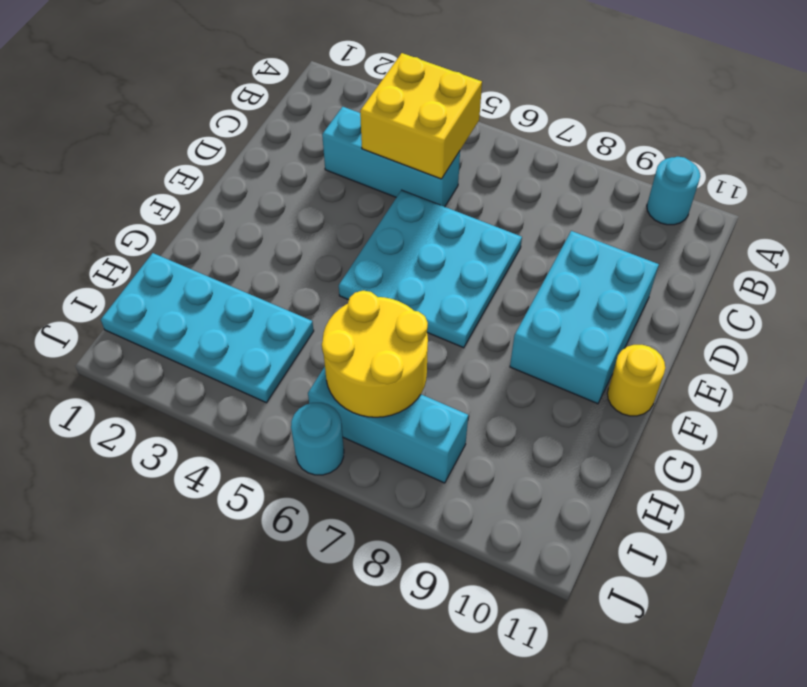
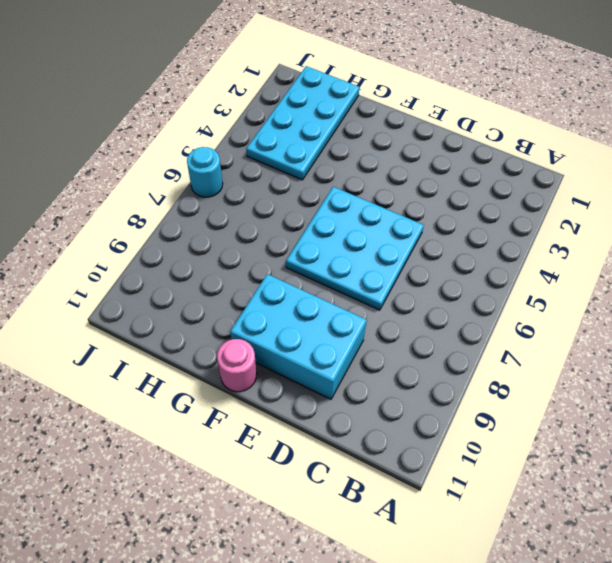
pink 1x1 round brick [217,339,257,392] -> yellow 1x1 round brick [607,345,665,416]
none -> cyan 1x1 round brick [647,157,700,225]
none -> cyan 1x3 brick [322,107,460,207]

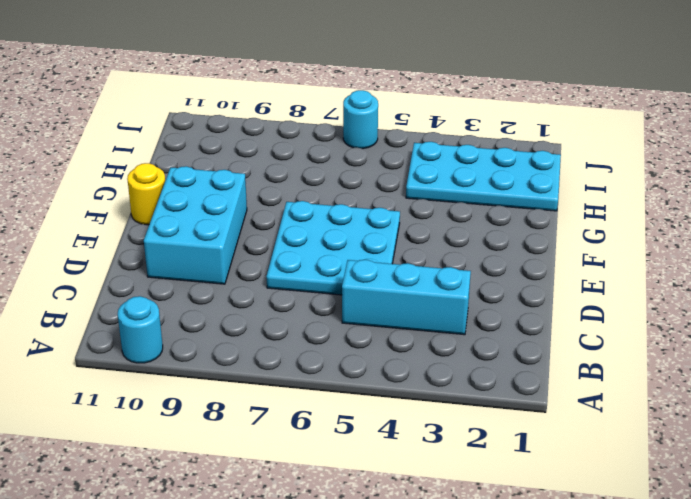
none -> cyan 1x3 brick [308,367,468,483]
none -> yellow 2x2 brick [360,53,482,179]

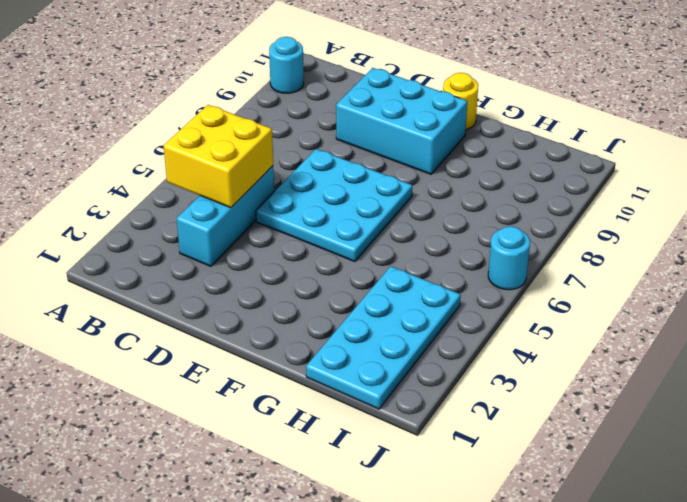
none -> cyan 1x3 brick [308,367,468,483]
none -> yellow 2x2 round brick [322,291,428,417]

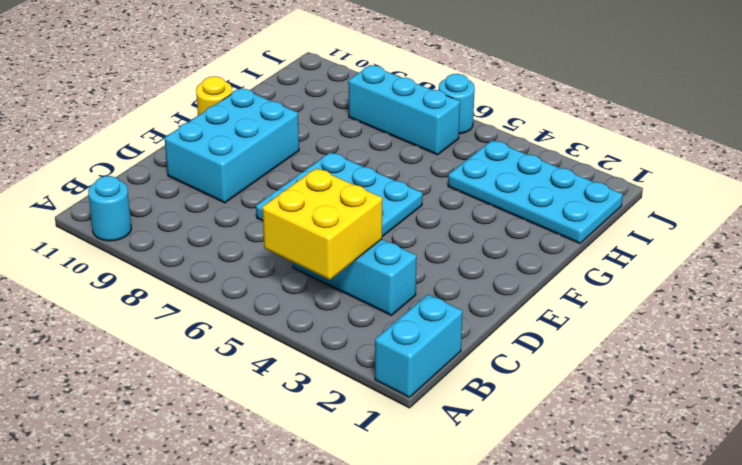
cyan 1x2 brick [375,294,463,397] -> none
none -> yellow 2x2 round brick [322,291,428,417]

